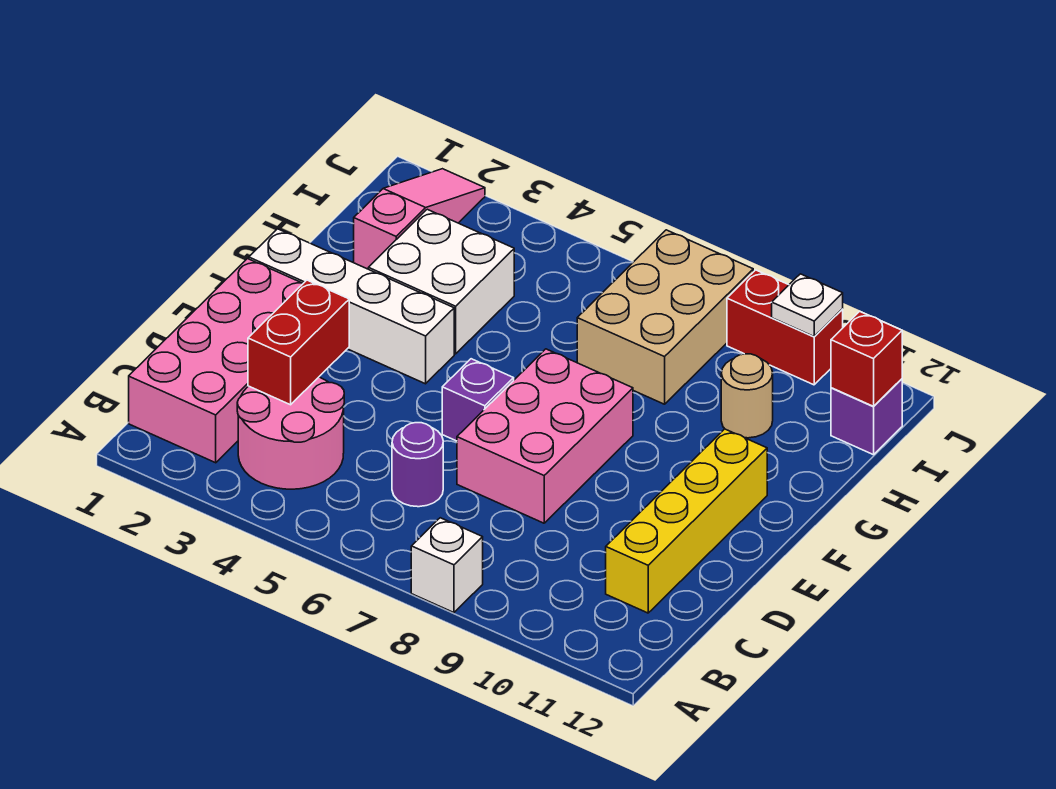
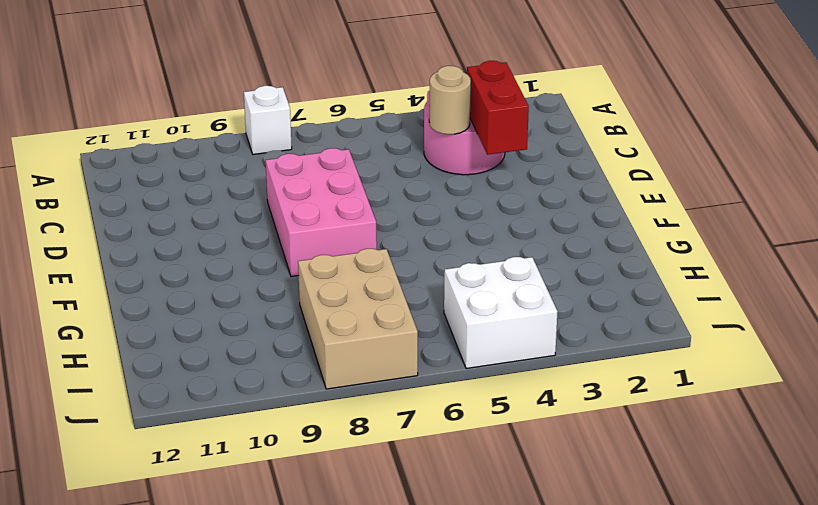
tan 1x1 round brick [429,66,471,134] -> tan 1x1 round brick moved to [721,354,773,438]
white 2x2 brick [444,257,558,369] -> white 2x2 brick moved to [368,209,514,354]
none -> pink 2x4 brick [129,259,303,463]
none -> purple 1x1 round brick [392,423,443,507]
none -> yellow 1x4 brick [606,429,767,613]

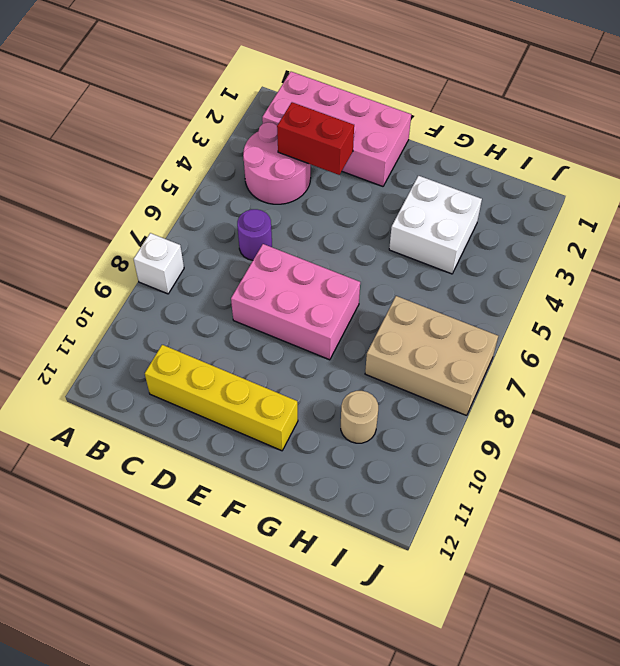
none -> purple 1x1 brick [442,359,514,441]
none -> white 1x4 brick [249,229,454,384]
none -> pink 1x3 slope [354,169,485,269]

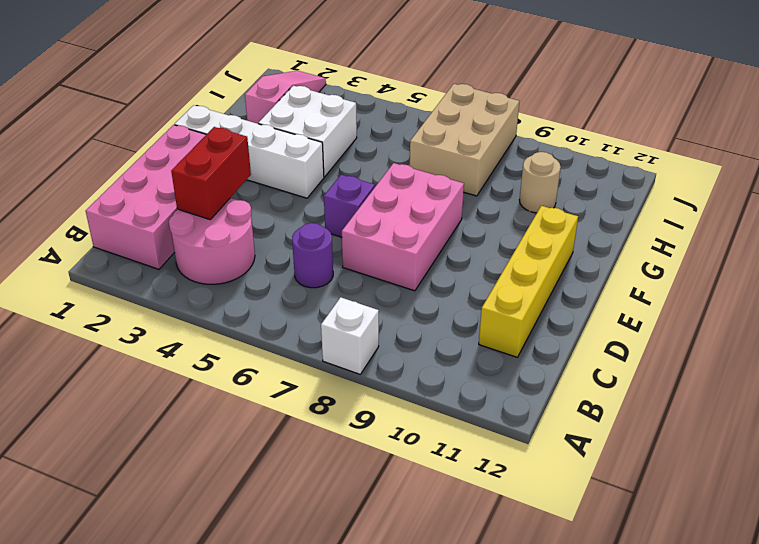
none -> purple 1x1 brick [831,379,902,455]
none -> red 1x2 brick [727,270,843,385]
none -> red 1x1 brick [831,311,902,406]

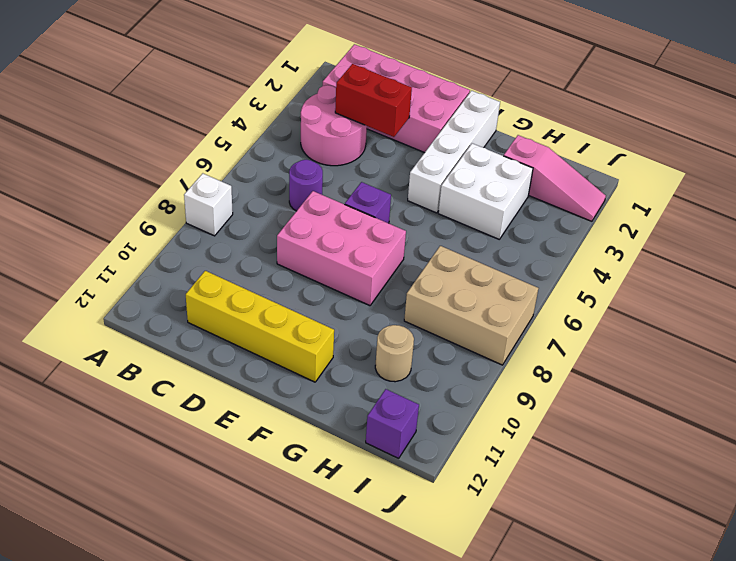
none -> red 1x2 brick [727,270,843,385]
none -> red 1x1 brick [831,311,902,406]
none -> white 1x1 plate [772,274,843,336]

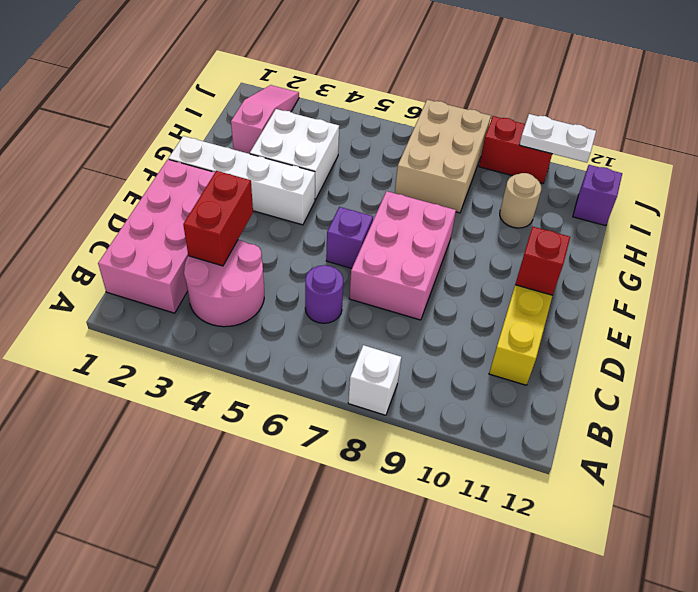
red 1x1 brick [515,227,570,295] -> red 1x1 brick moved to [831,311,902,406]
white 1x2 plate [519,114,596,163] -> white 1x1 plate [772,274,843,336]

